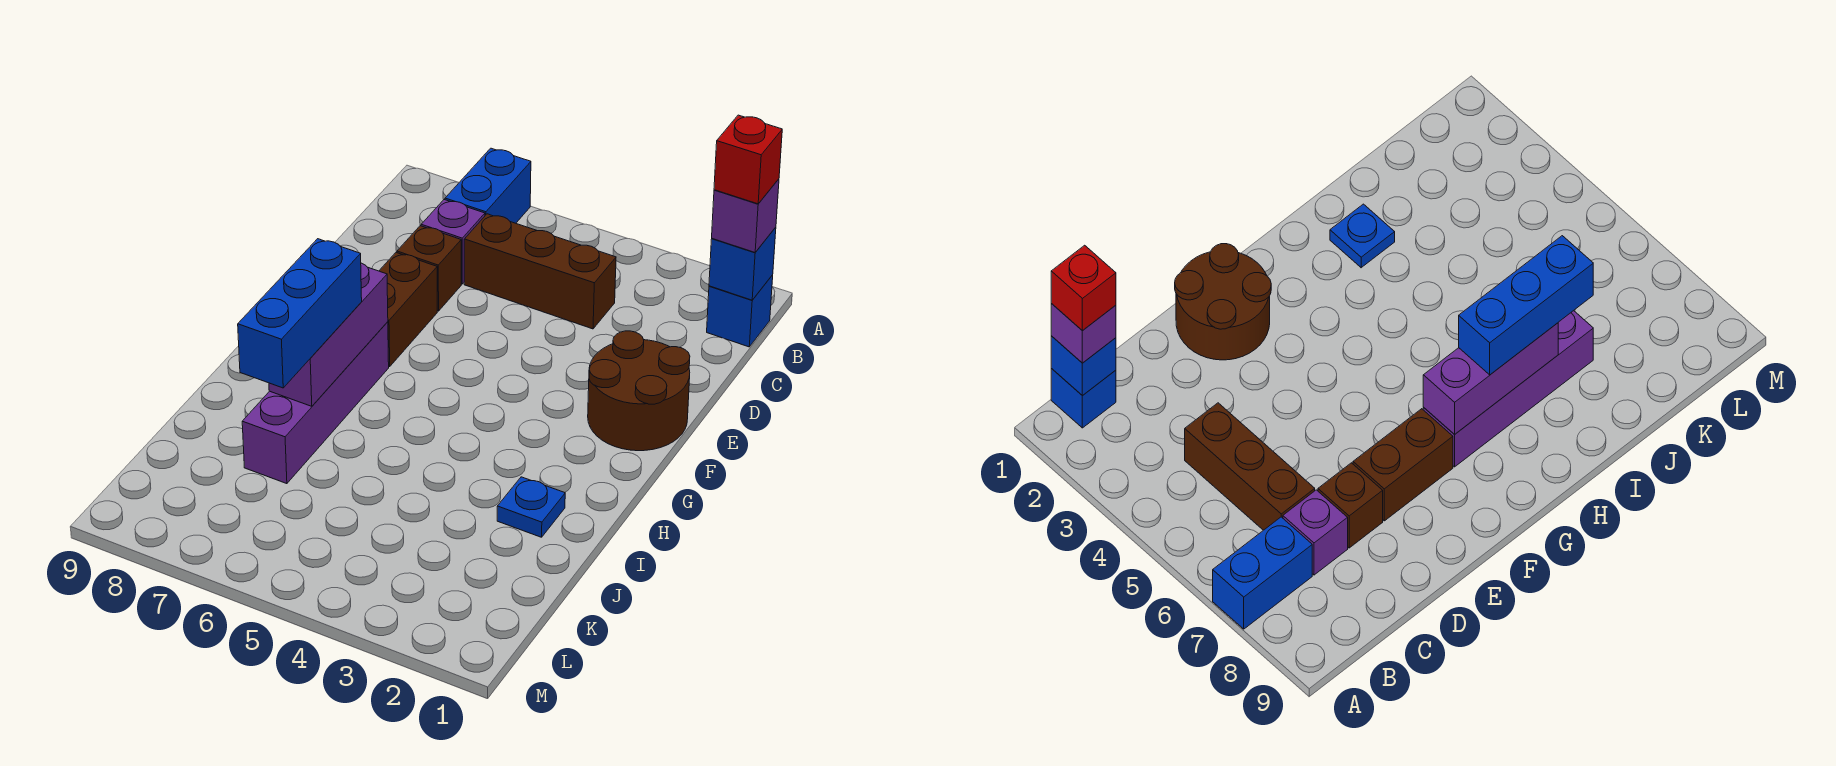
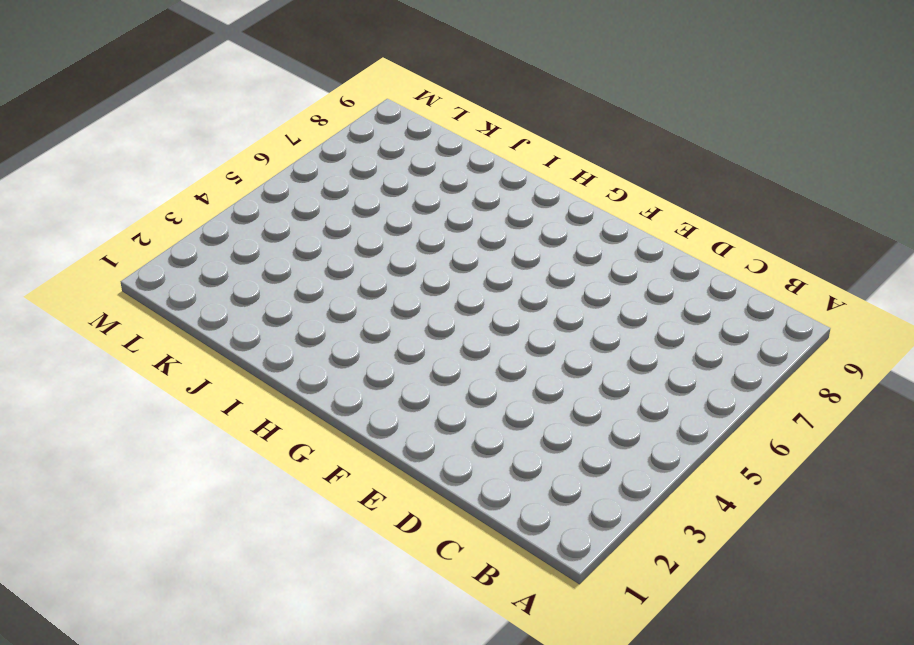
none -> blue 1x2 brick [445,148,531,223]
none -> blue 1x1 brick [707,275,773,347]
none -> brown 1x3 brick [464,214,616,329]

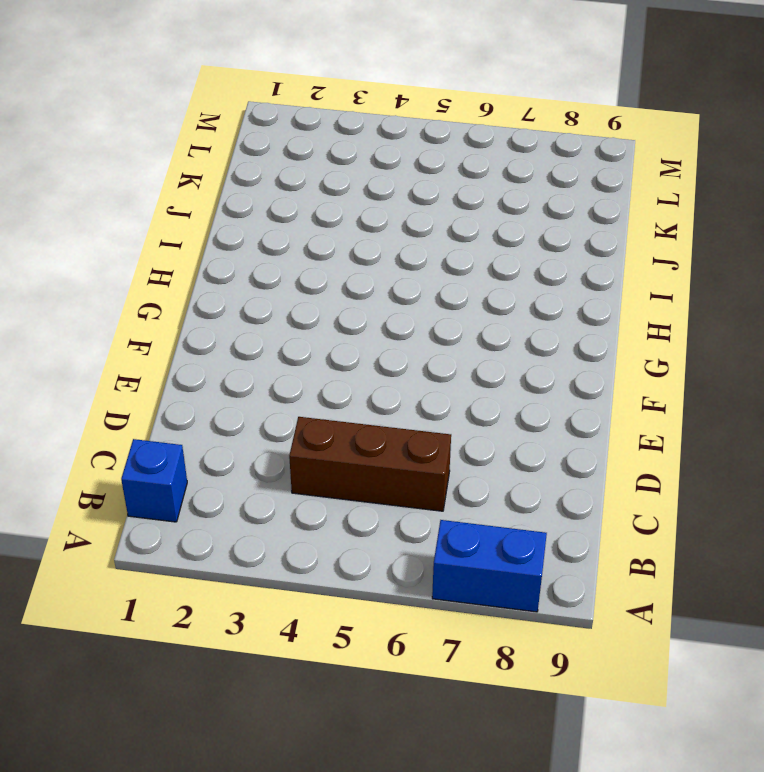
blue 1x2 brick [432,520,547,612] -> blue 1x2 brick turned to [445,148,531,223]
none -> purple 1x1 brick [421,200,485,284]
none -> brown 1x1 brick [397,226,461,311]
none -> brown 2x2 round brick [588,331,690,451]

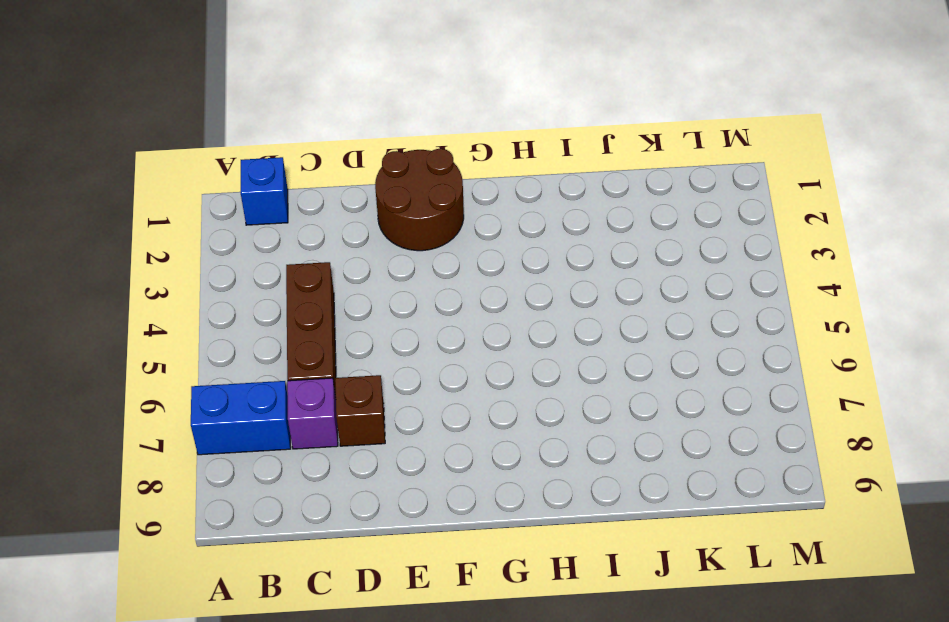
none -> brown 1x2 brick [379,252,437,367]
none -> purple 1x4 brick [242,322,389,484]
none -> blue 1x1 plate [497,477,565,537]

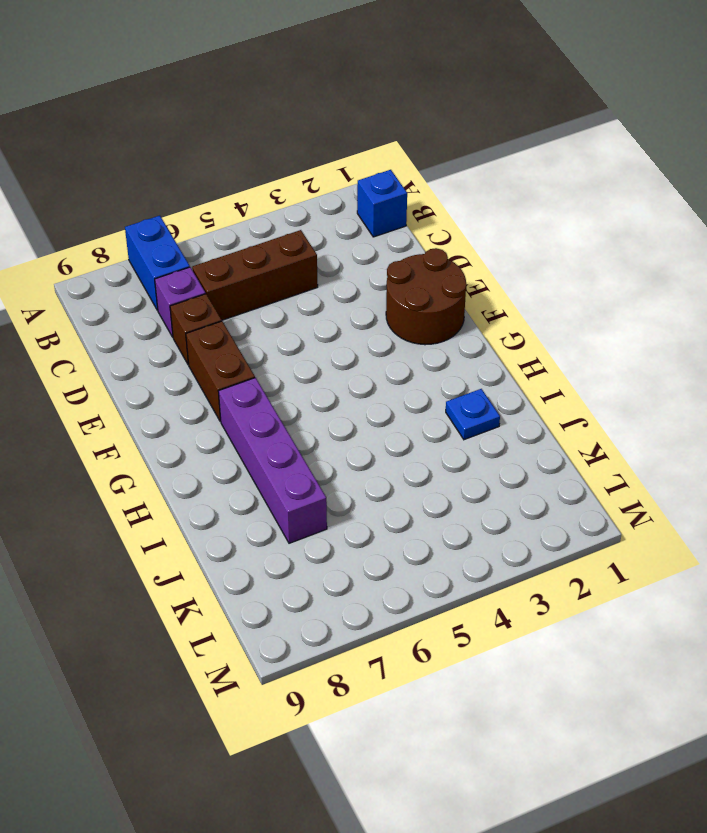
none -> blue 1x1 brick [709,227,776,300]
none -> purple 1x3 brick [269,263,388,406]
none -> purple 1x1 brick [712,179,779,252]

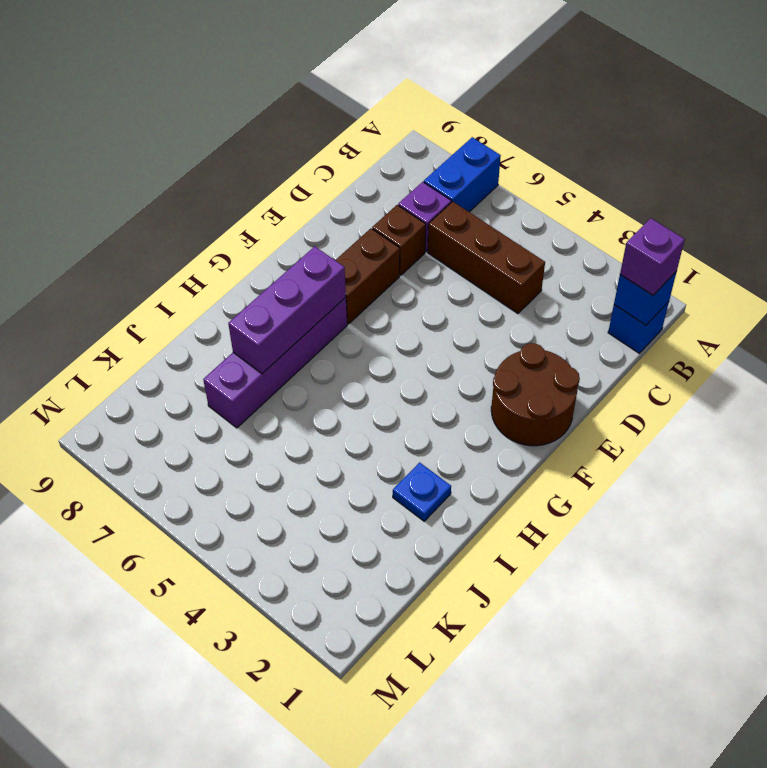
none -> blue 1x3 brick [238,239,362,388]
none -> red 1x1 brick [714,115,782,204]

